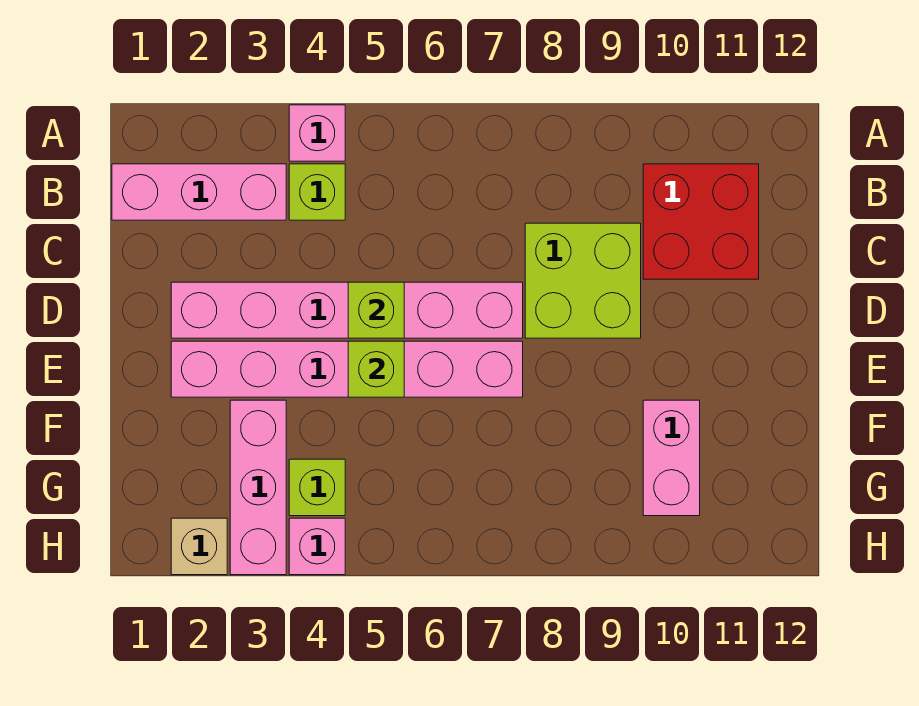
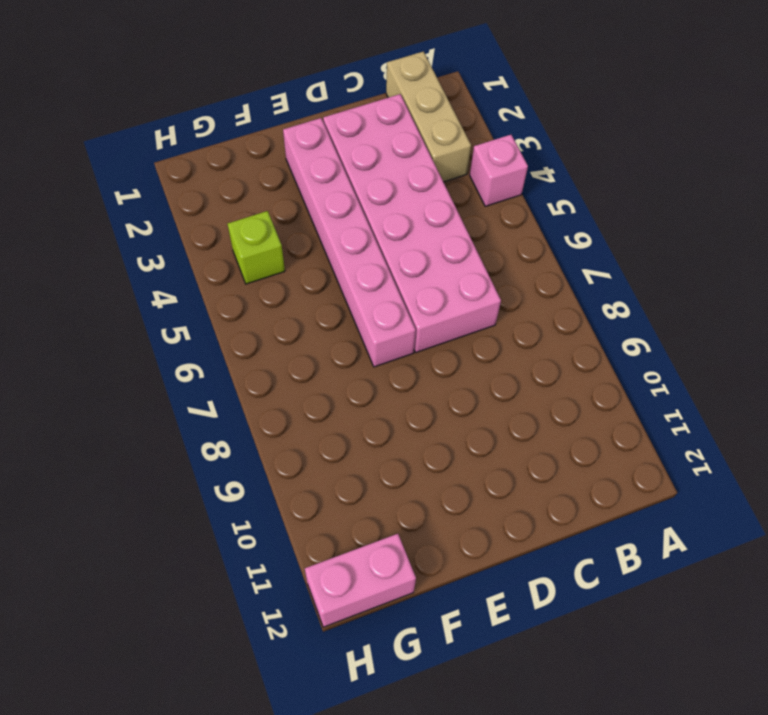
tan 1x3 brick [386,52,471,182] -> pink 1x3 brick [112,164,286,220]
pink 2x6 brick [323,94,501,352] -> pink 1x6 brick [171,282,523,338]
pink 1x2 brick [305,534,416,627] -> pink 1x2 brick moved to [643,400,700,516]
none -> lime 1x1 brick [289,164,345,220]
none -> red 2x2 brick [643,164,759,279]
none -> lime 2x2 brick [525,223,641,338]

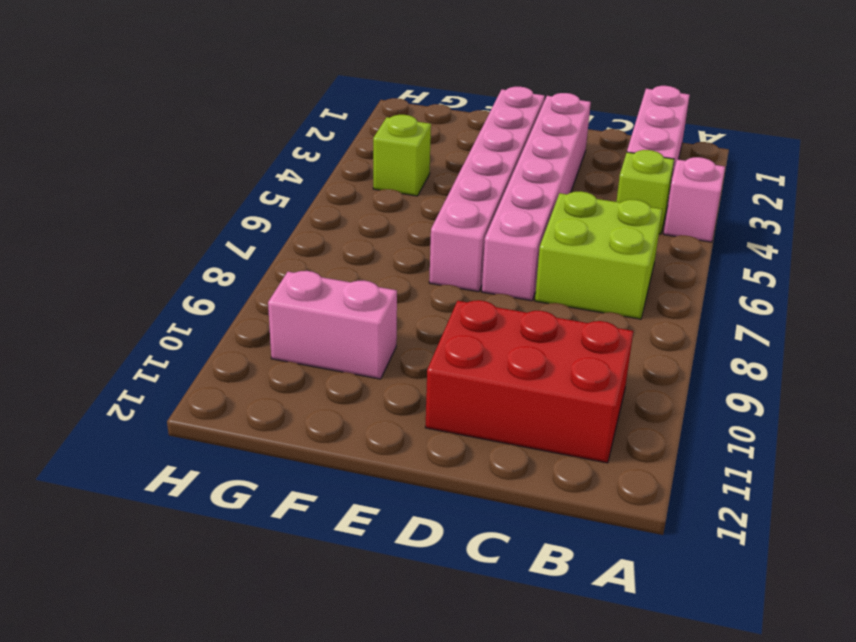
lime 2x2 brick [535,191,662,319] -> lime 2x2 brick moved to [525,223,641,338]
red 2x3 brick [425,300,633,463] -> red 2x2 brick [643,164,759,279]
none -> pink 1x3 brick [230,400,286,575]
none -> tan 1x1 brick [171,518,227,575]
none -> pink 1x1 brick [289,518,345,575]

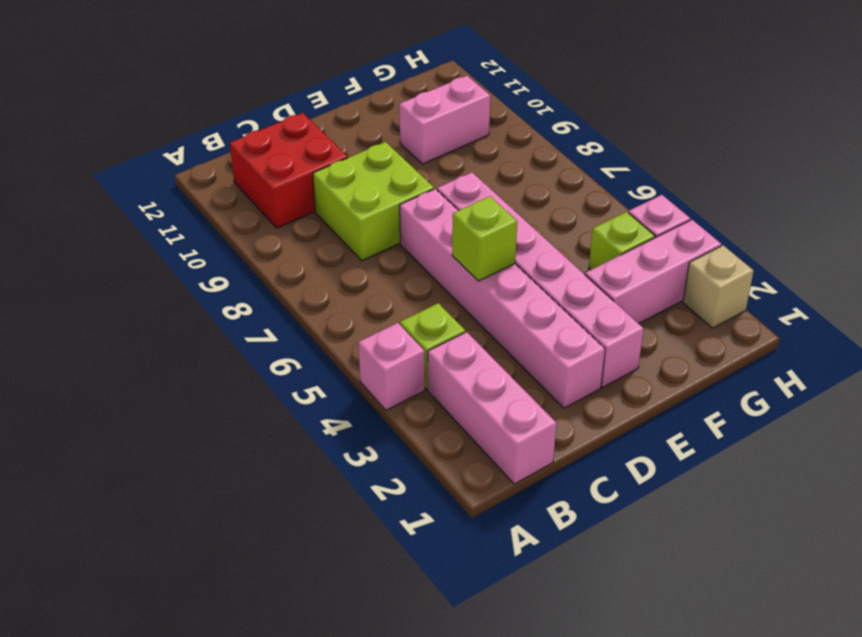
none -> lime 1x1 brick [348,341,404,397]

